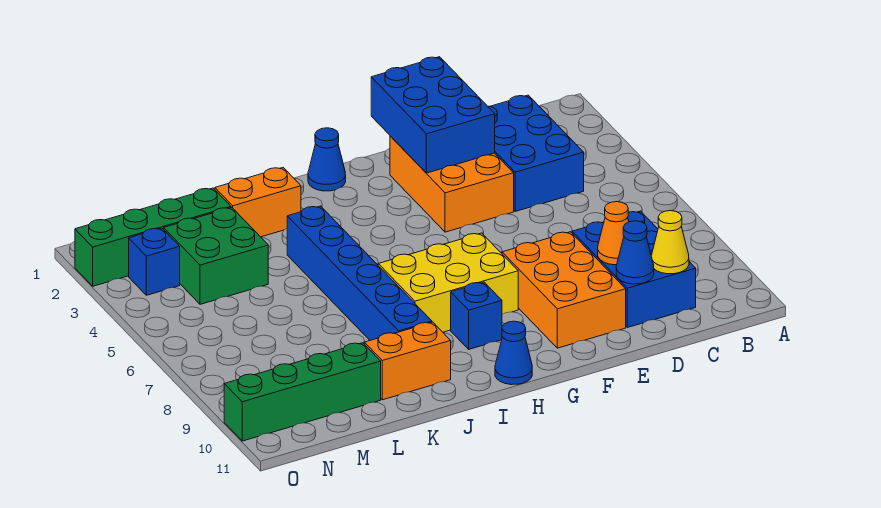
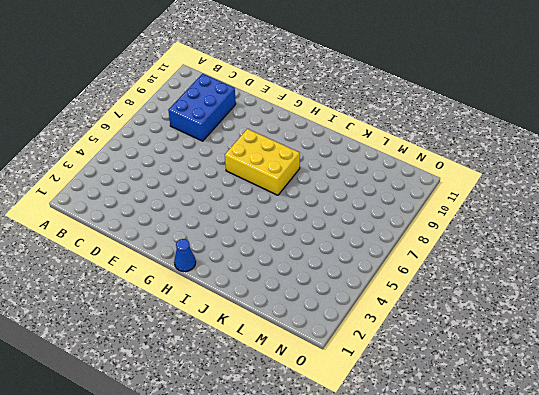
none -> blue 2x3 brick [488,95,584,211]
none -> orange 2x3 brick [390,136,514,232]
none -> orange 2x3 brick [502,232,626,348]

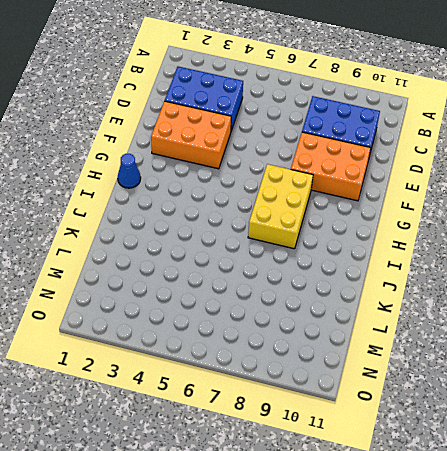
none -> blue 1x1 brick [451,282,502,349]
none -> blue 1x1 cone [495,321,532,385]
none -> orange 1x2 brick [215,168,301,237]

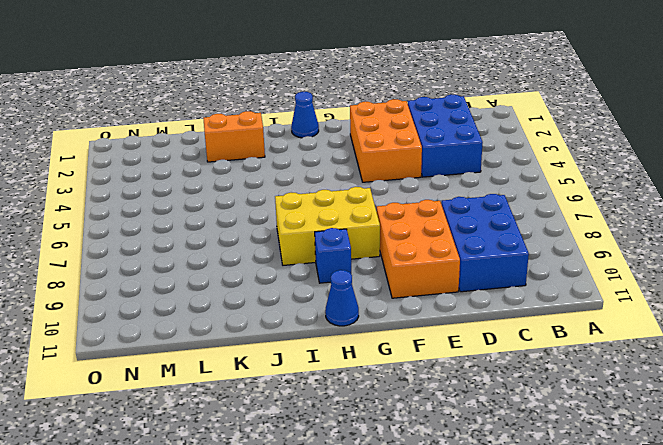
none -> blue 1x6 brick [287,206,432,340]
none -> orange 1x2 brick [364,322,451,400]
none -> green 1x4 brick [75,188,231,286]

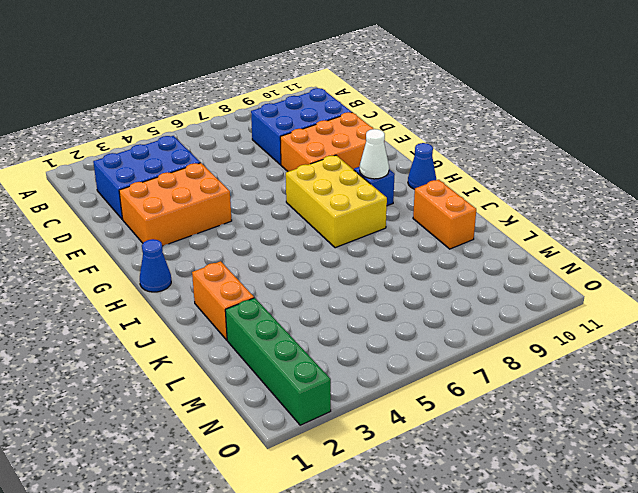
white 1x1 cone [360,129,389,179] -> none
none -> blue 1x6 brick [287,206,432,340]
none -> green 2x2 brick [164,207,268,304]
none -> green 1x4 brick [224,343,381,441]

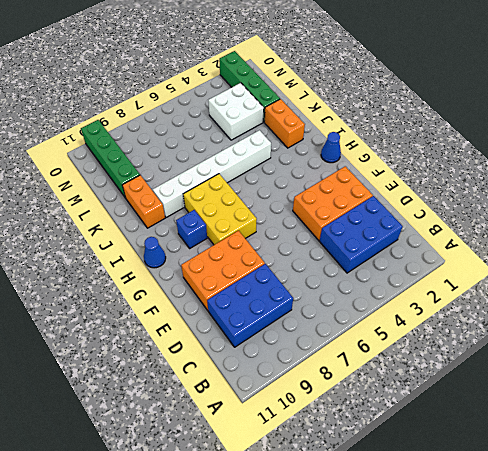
white 1x6 brick [153,130,271,218] -> blue 1x6 brick [287,206,432,340]
white 2x2 brick [208,83,264,140] -> green 2x2 brick [164,207,268,304]
none -> blue 1x1 brick [129,228,180,295]
none -> yellow 1x1 cone [651,211,689,274]
none -> orange 1x1 cone [598,202,629,265]

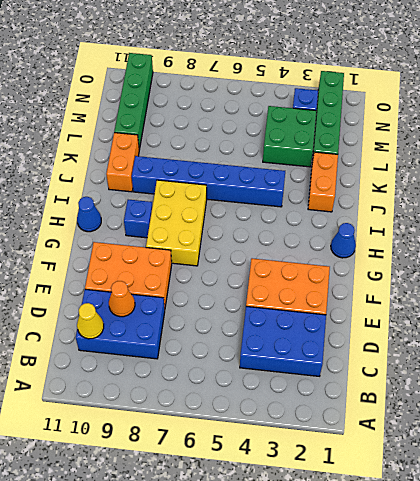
none -> blue 1x1 cone [616,221,654,284]
none -> blue 2x3 brick [371,57,495,173]

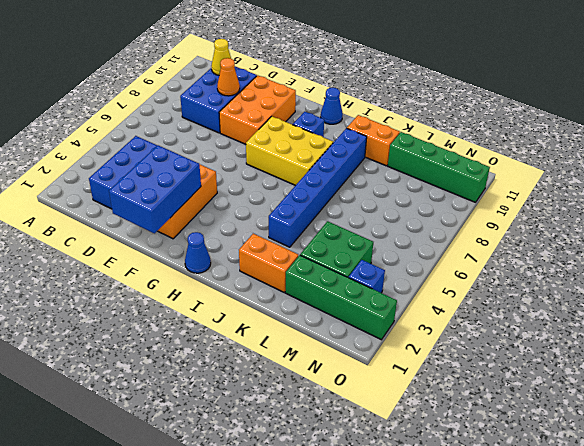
none -> blue 1x1 cone [616,221,654,284]

